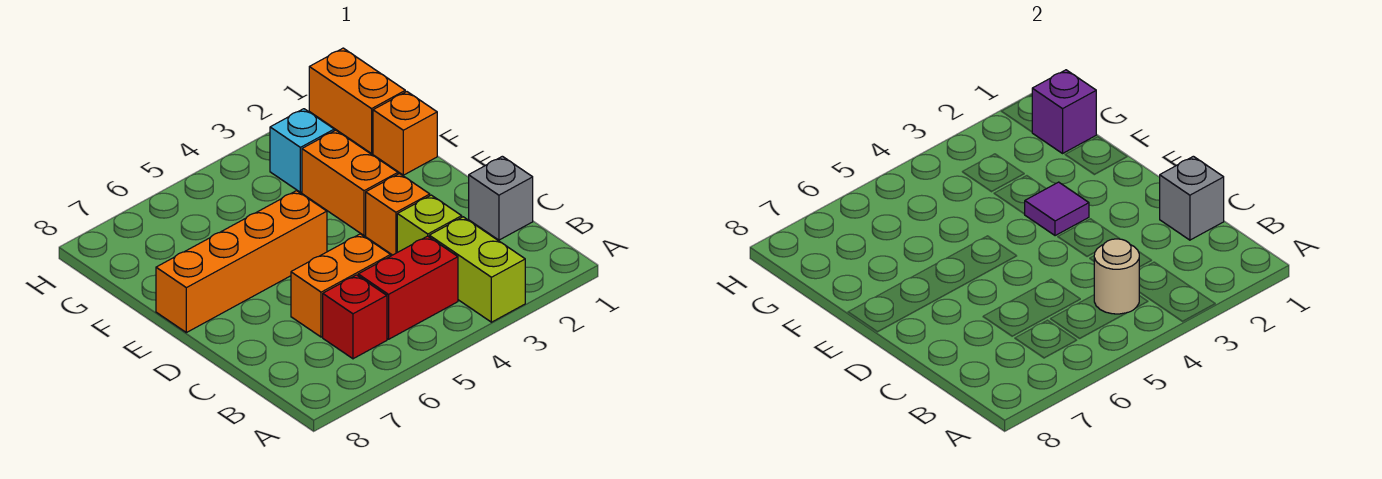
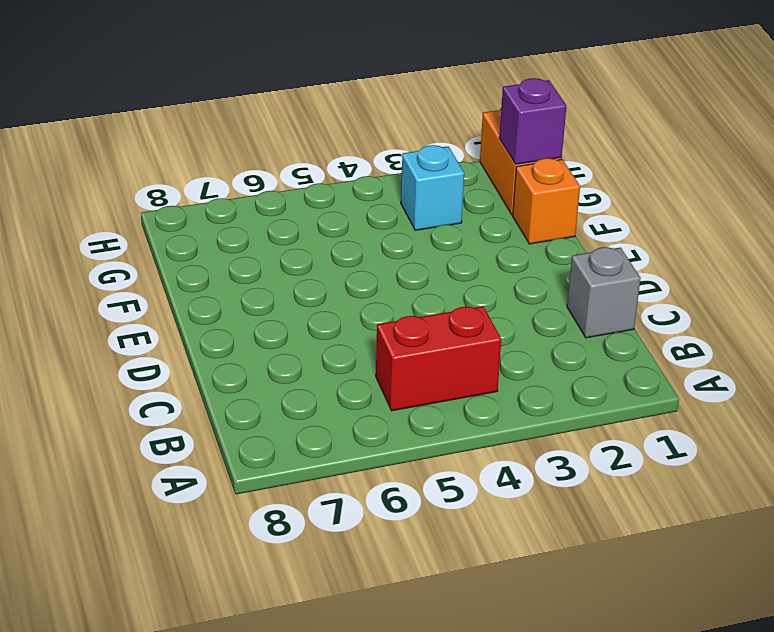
none -> lime 1x2 brick [429,217,525,322]
none -> red 1x1 brick [323,275,387,359]
none -> lime 1x1 brick [397,195,462,252]

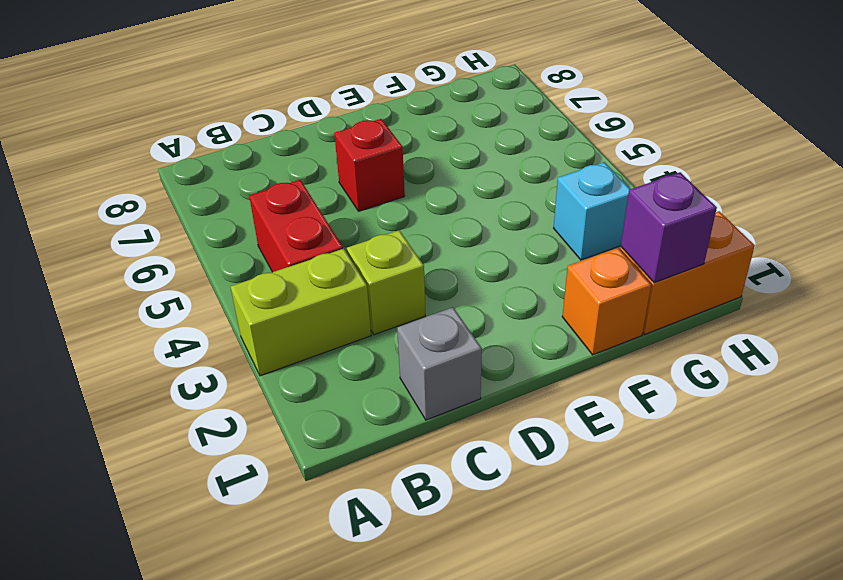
red 1x1 brick [334,119,405,211] -> red 1x1 brick moved to [323,275,387,359]
none -> orange 1x2 brick [291,234,391,337]
none -> orange 1x1 brick [366,174,430,255]
none -> orange 1x2 brick [302,130,398,236]

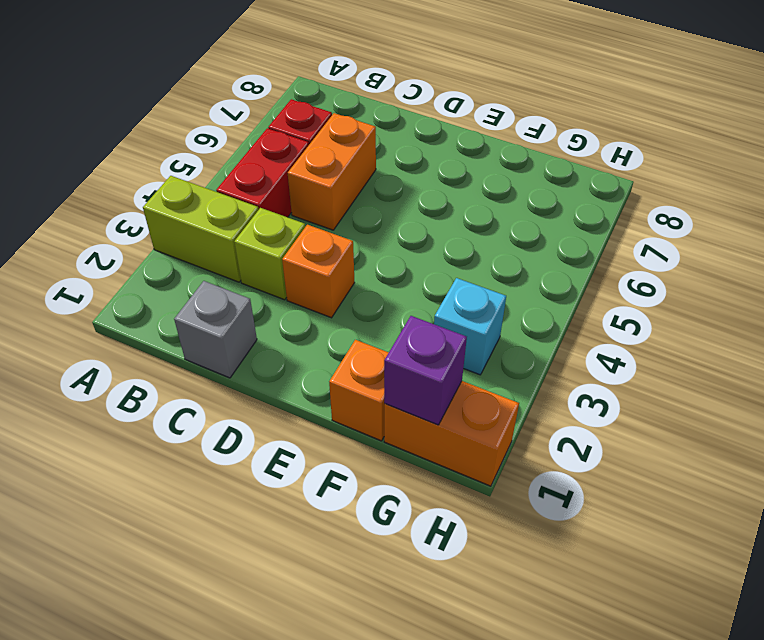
none -> orange 1x2 brick [302,130,398,236]
none -> orange 1x4 brick [156,191,327,333]
none -> tan 1x1 round brick [1094,239,1139,314]

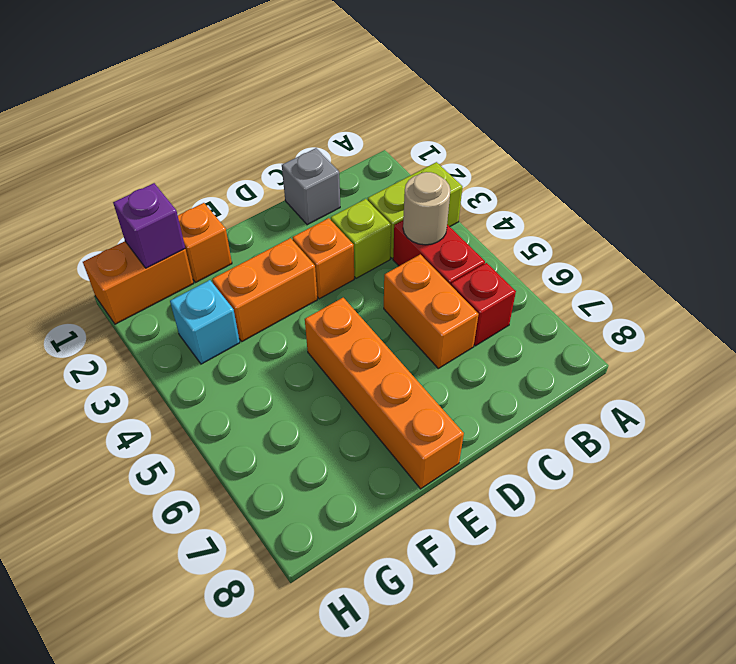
none -> grey 1x1 brick [1160,156,1224,240]
none -> purple 1x1 tile [1025,182,1089,236]

